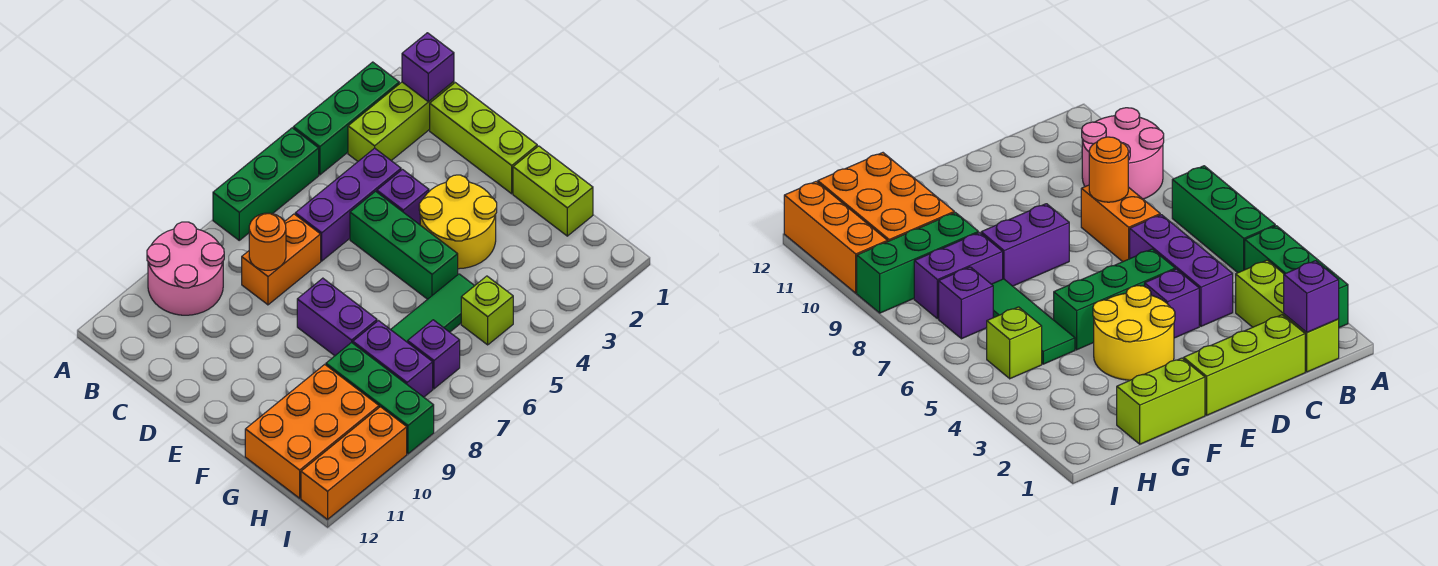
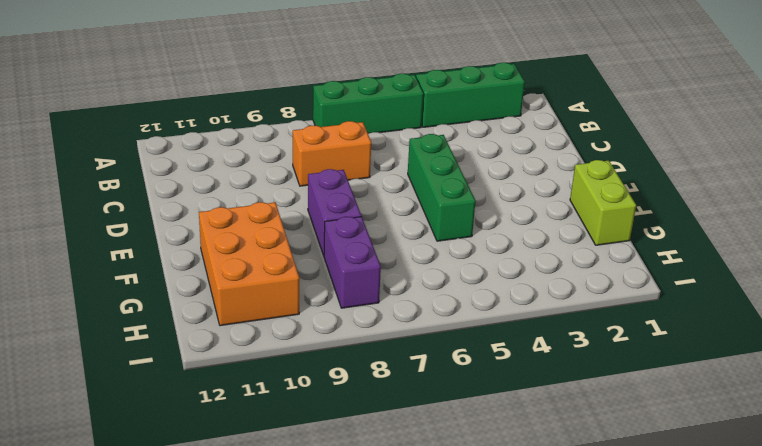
orange 2x3 brick [199,202,299,326] -> orange 2x3 brick turned to [245,364,379,498]
none -> pink 2x2 round brick [147,222,224,315]
none -> lime 1x3 brick [348,81,454,161]
none -> lime 1x3 brick [430,83,537,194]

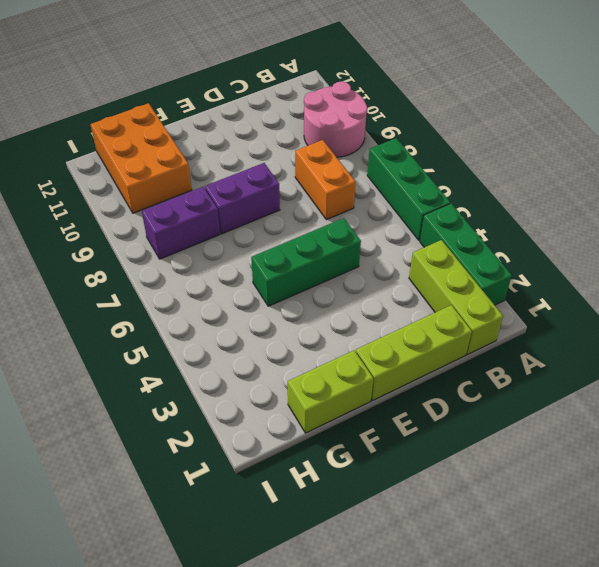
none -> purple 1x3 brick [295,148,401,261]
none -> purple 1x1 brick [377,169,429,225]
none -> yellow 2x2 round brick [419,175,497,269]

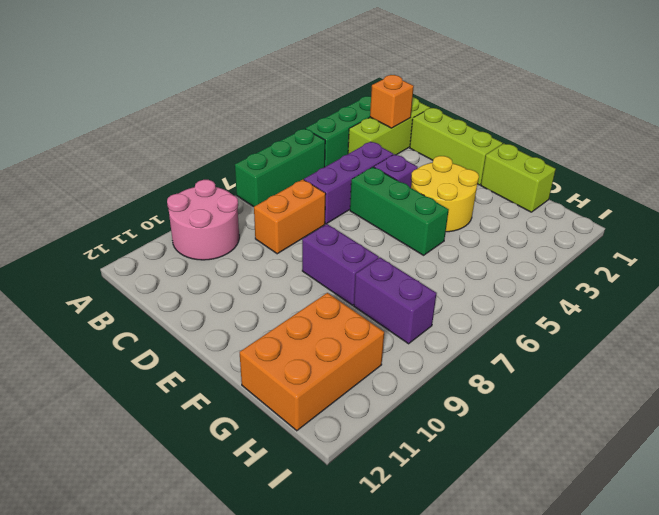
orange 1x1 brick [370,75,414,128] -> none
none -> green 1x3 tile [391,274,474,342]
none -> green 1x3 brick [326,342,434,454]
none -> lime 1x1 brick [461,276,513,345]

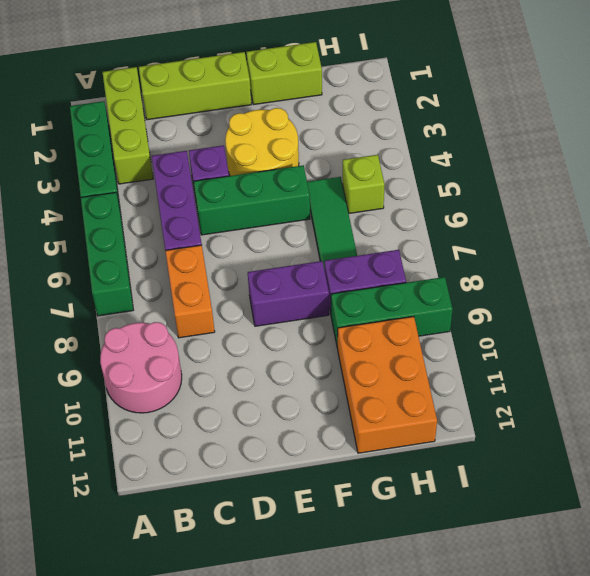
none -> purple 1x1 brick [408,320,460,389]
none -> orange 1x3 brick [301,407,407,519]
none -> purple 1x1 brick [402,33,454,102]

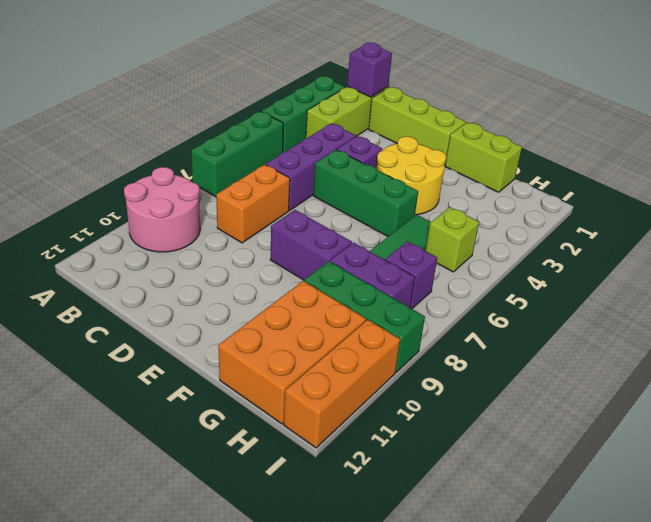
none -> orange 1x1 round brick [249,213,286,270]

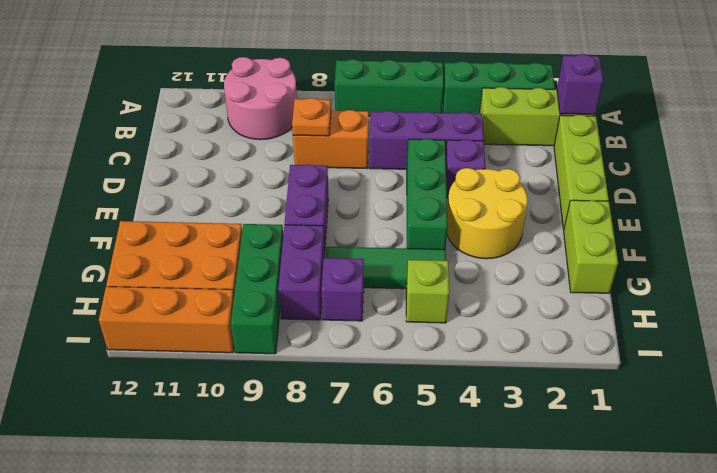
orange 1x1 plate [292,98,331,136] -> orange 1x1 round brick [249,213,286,270]

